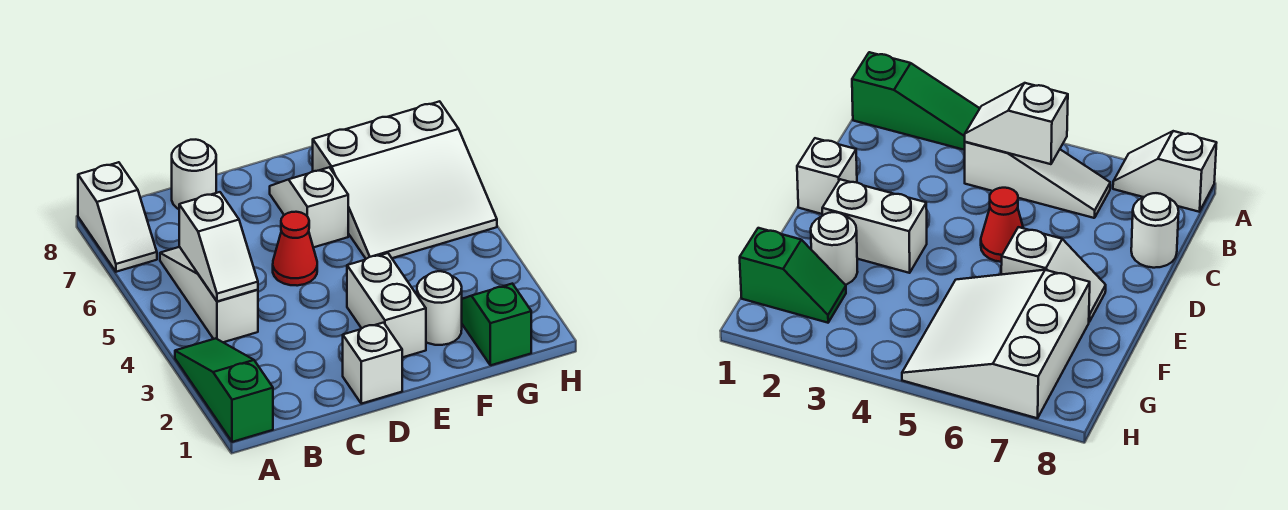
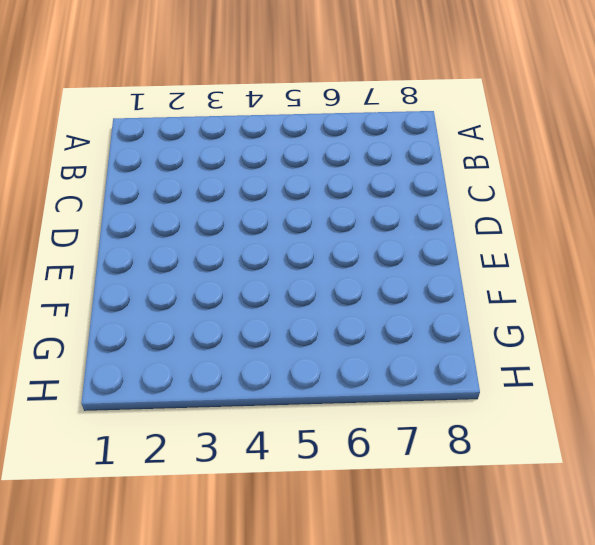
none -> green 1x3 slope [175,338,273,442]
none -> white 1x2 slope [78,162,157,272]
none -> white 1x3 slope [160,247,258,342]

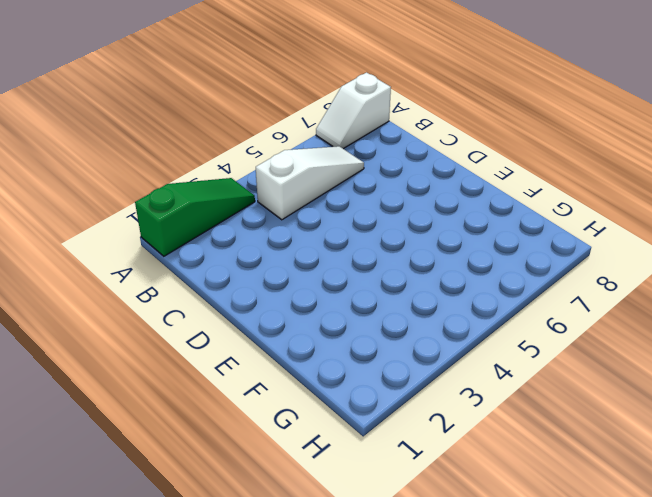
none -> white 1x1 round brick [172,140,216,209]
none -> white 1x1 brick [343,323,402,404]
none -> red 1x1 cone [273,212,317,286]

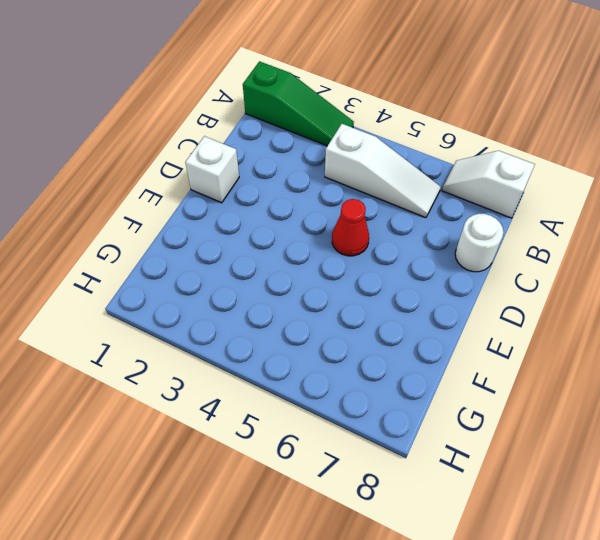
none -> white 1x2 brick [347,253,426,357]
none -> white 1x2 slope [270,167,348,247]
none -> white 1x1 round brick [417,271,462,345]

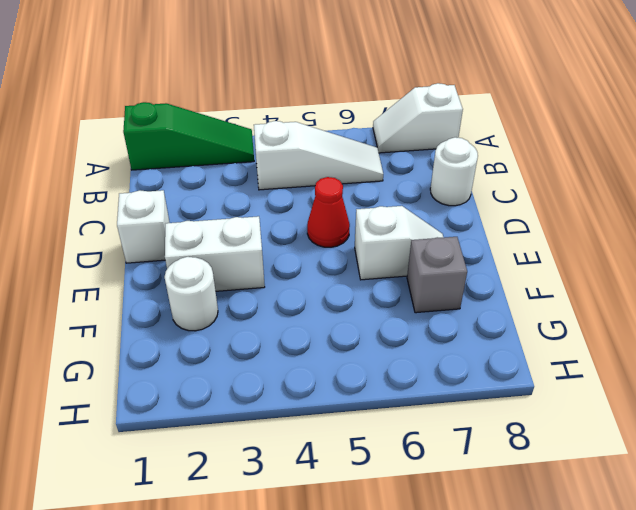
grey 1x1 brick [407,237,467,313] -> white 3x3 slope [313,101,497,259]
none -> green 1x2 slope [462,284,531,365]
none -> white 1x2 slope [179,192,258,301]

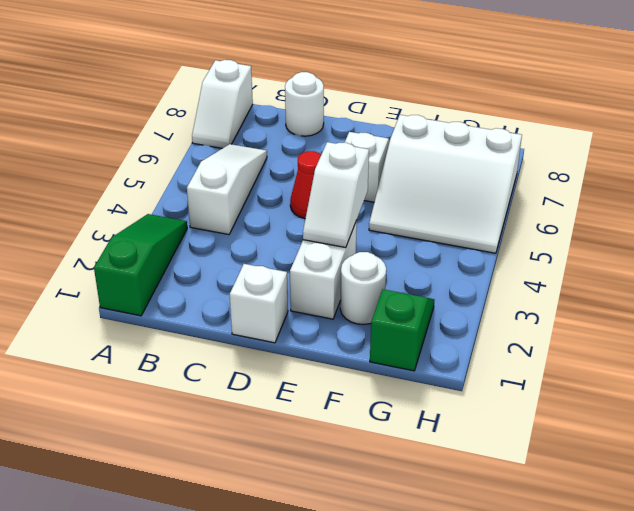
white 1x2 slope [303,142,369,248] -> white 1x2 slope moved to [179,192,258,301]

